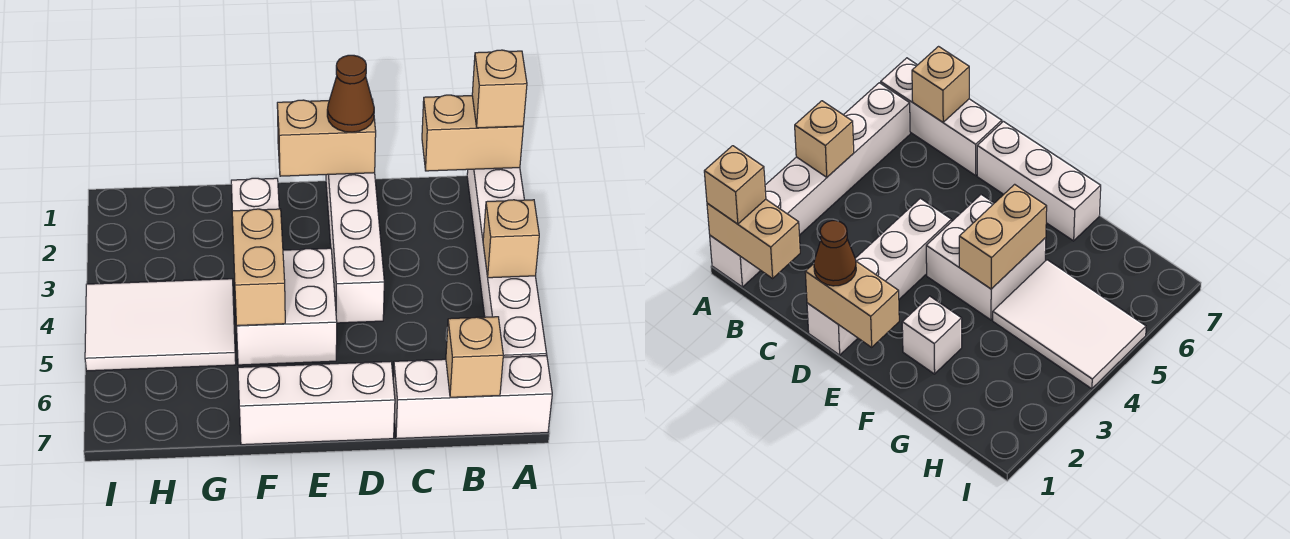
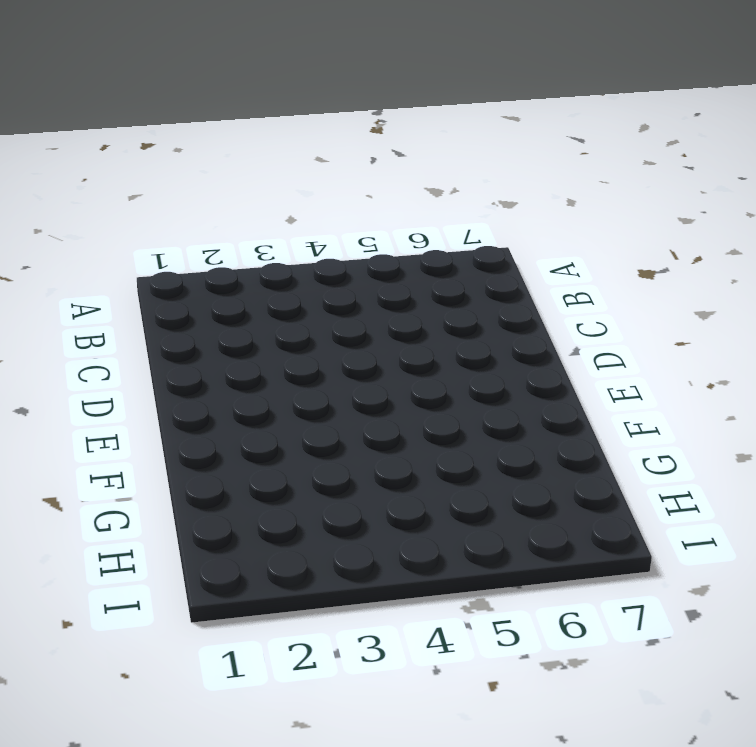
none -> white 1x6 brick [467,168,547,357]
none -> white 1x3 brick [393,355,552,439]
none -> white 1x4 brick [326,173,384,323]

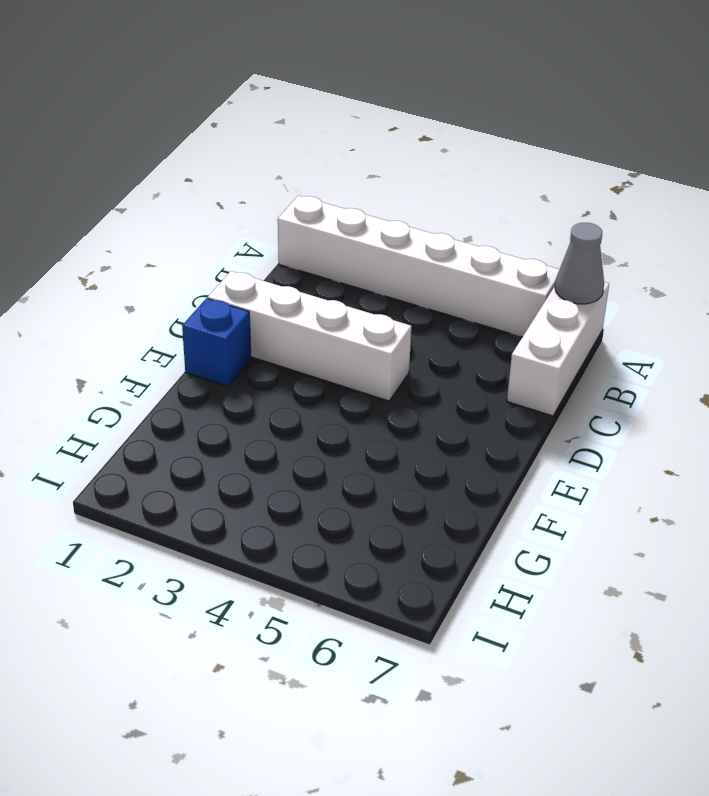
grey 1x1 cone [555,223,604,304] -> none
blue 1x1 brick [182,298,251,386] -> none
none -> white 1x3 brick [238,362,395,445]
none -> white 2x2 brick [237,248,337,365]
none -> white 1x1 brick [231,178,279,211]

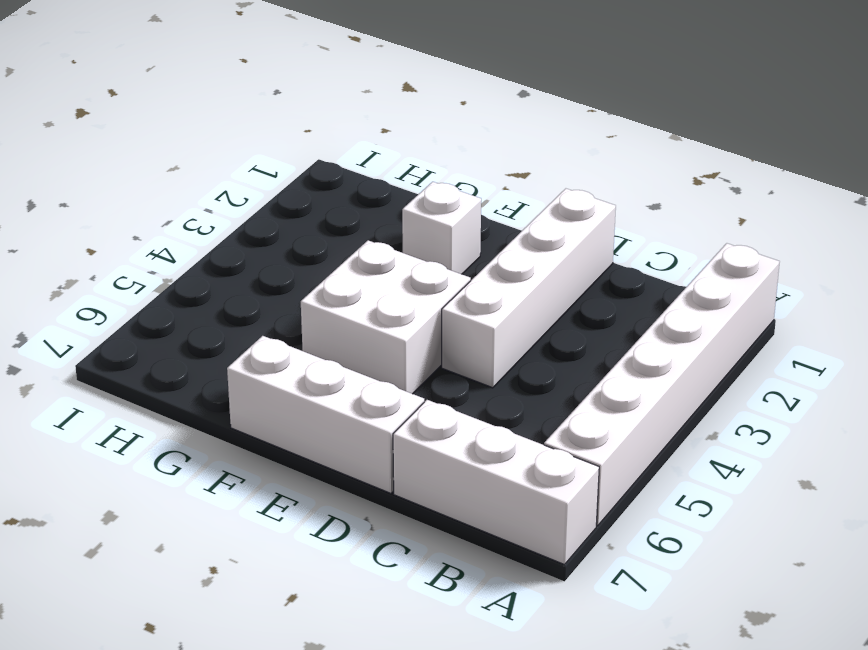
none -> white 2x3 tile [85,279,236,371]
none -> tan 1x2 brick [422,95,523,171]
none -> tan 1x1 brick [483,200,539,278]

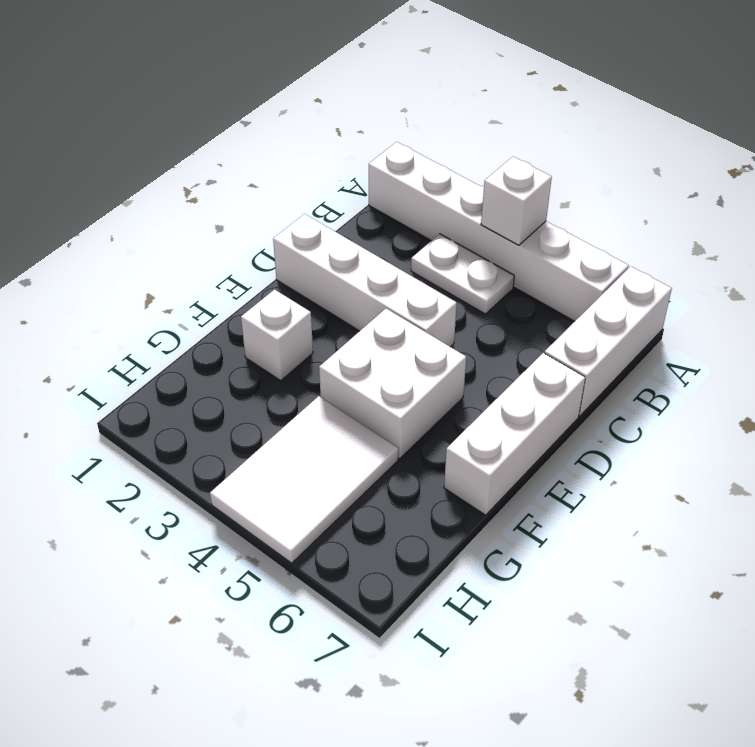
white 1x1 brick [481,157,552,245] -> tan 1x1 brick [483,200,539,278]
white 1x2 plate [411,234,514,314] -> none
none -> tan 1x2 brick [422,95,523,171]
none -> tan 1x1 brick [446,317,503,397]
none -> tan 1x2 brick [277,99,376,176]

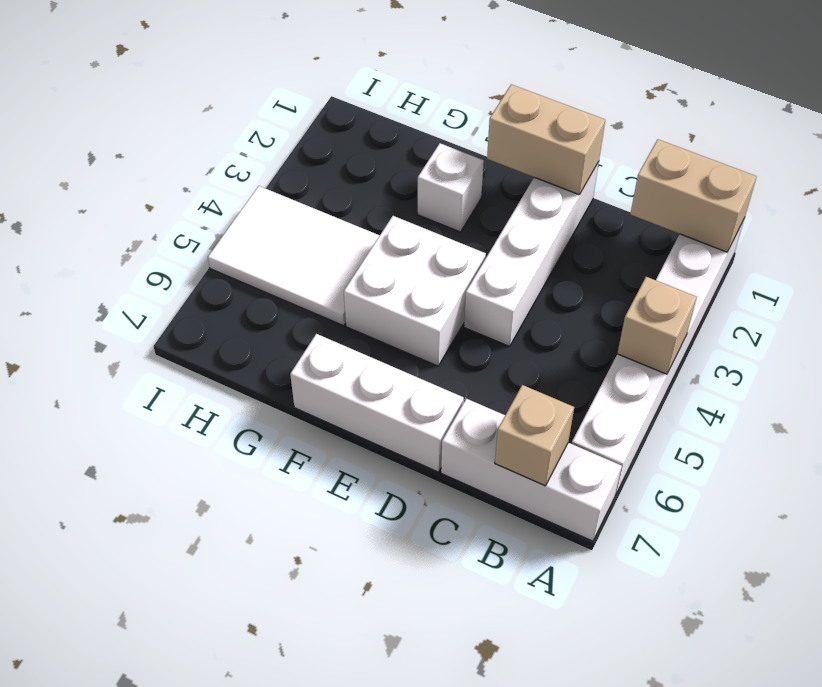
none -> tan 1x2 brick [232,209,285,326]
none -> tan 1x1 brick [472,50,527,128]
none -> brown 1x1 cone [327,55,374,132]

